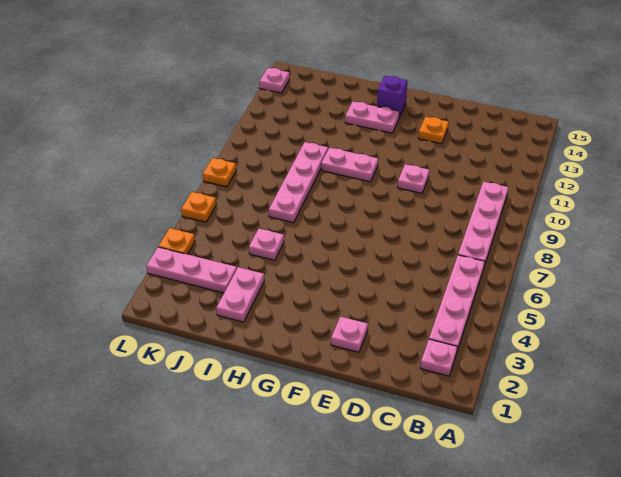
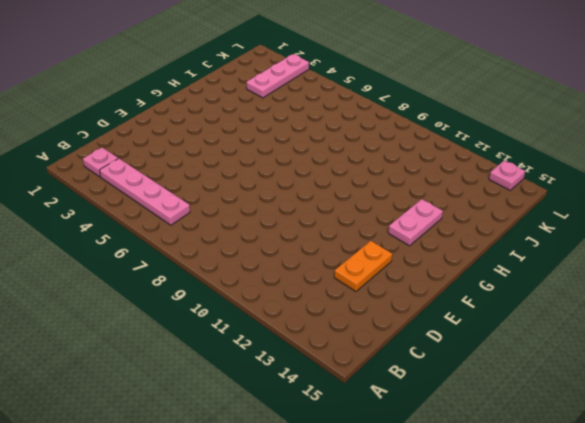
orange 1x2 plate [334,241,392,291] -> orange 1x1 plate [418,117,449,144]
none -> pink 1x4 plate [458,182,508,266]
none -> pink 1x1 plate [331,317,368,352]
none -> pink 1x1 plate [398,164,429,193]

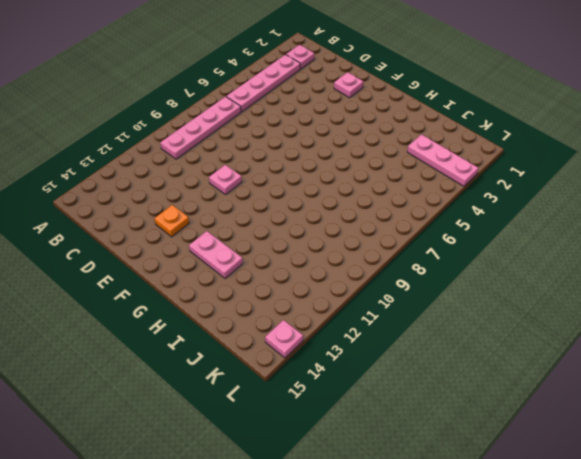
none -> pink 1x2 plate [321,148,378,182]
none -> purple 1x1 brick [377,76,407,118]
none -> pink 1x2 plate [217,267,264,322]

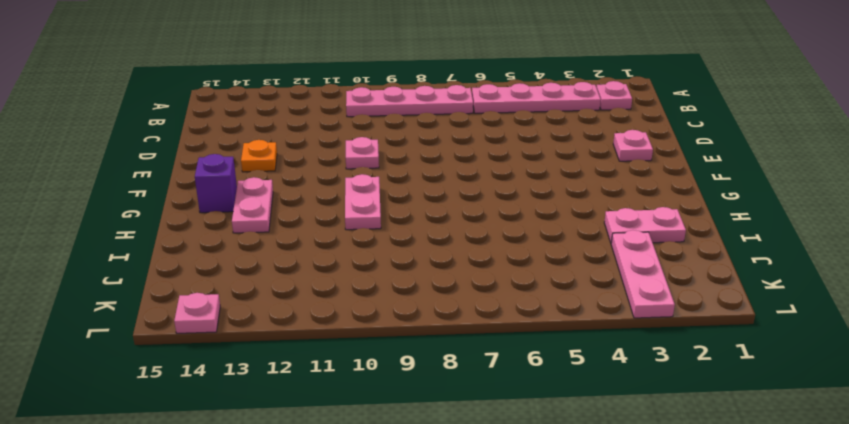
none -> pink 1x1 plate [249,229,284,260]
none -> pink 1x4 plate [269,142,328,223]
none -> orange 1x1 plate [158,228,195,254]

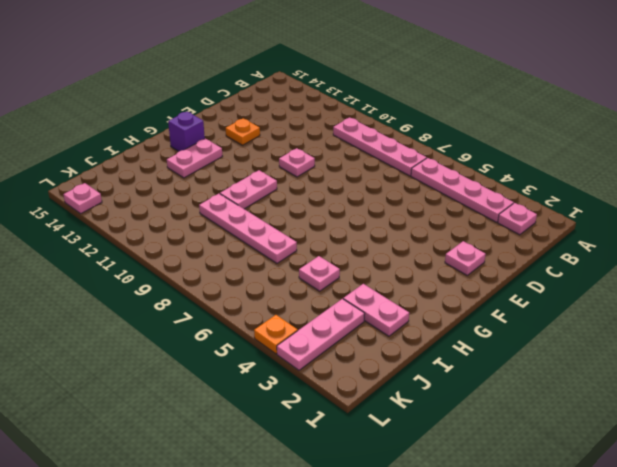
none -> orange 1x1 plate [181,192,216,222]
none -> orange 1x1 plate [203,158,236,187]

